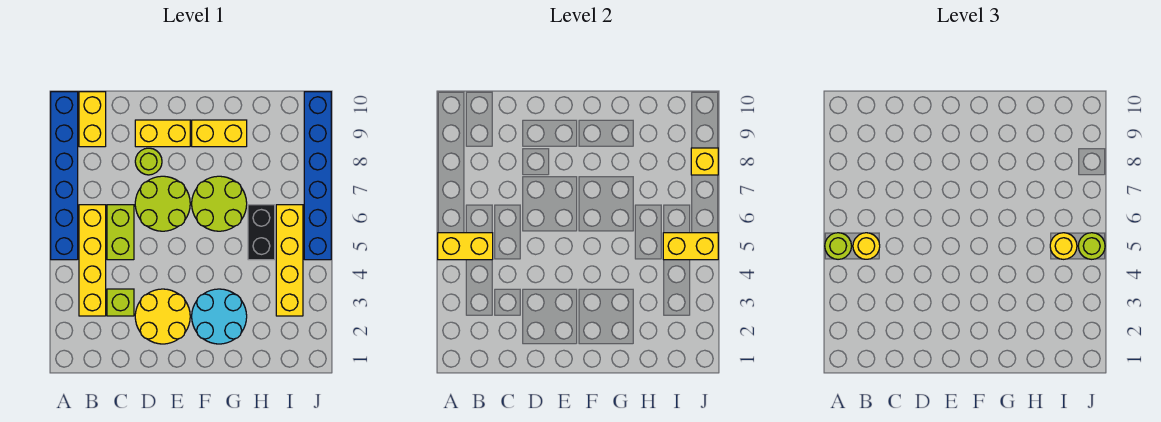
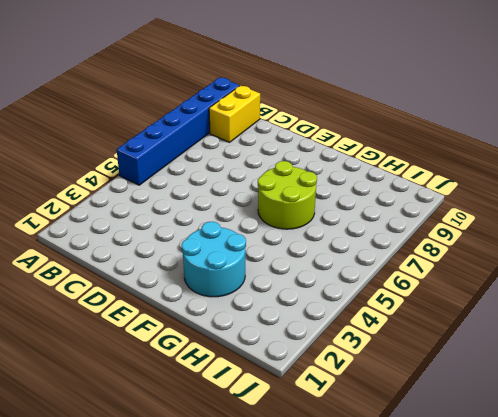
none -> yellow 1x4 brick [79,205,106,316]
none -> lime 1x1 brick [107,289,134,316]
none -> lime 1x2 brick [107,205,134,260]

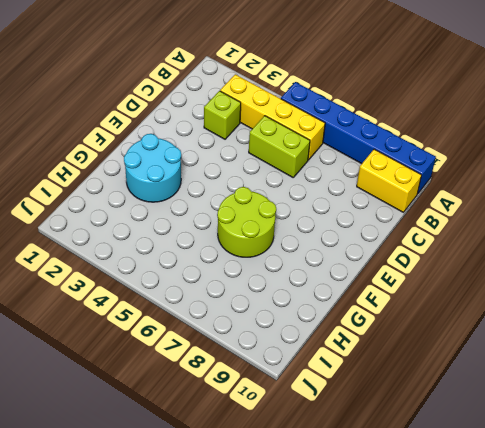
none -> yellow 2x2 round brick [135,289,190,344]
none -> lime 2x2 round brick [135,176,190,231]
none -> lime 1x1 round brick [135,148,162,175]

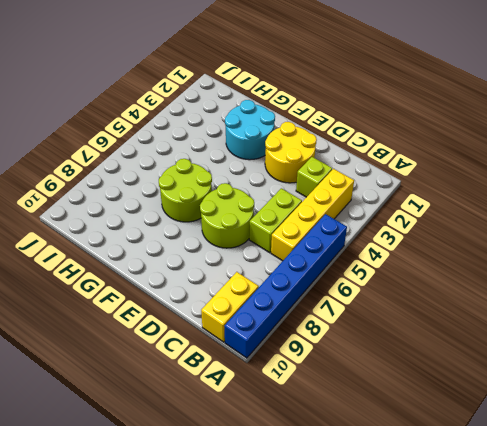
none -> lime 1x1 round brick [135,148,162,175]
none -> yellow 1x2 brick [135,120,190,147]
none -> yellow 1x2 brick [192,120,247,147]

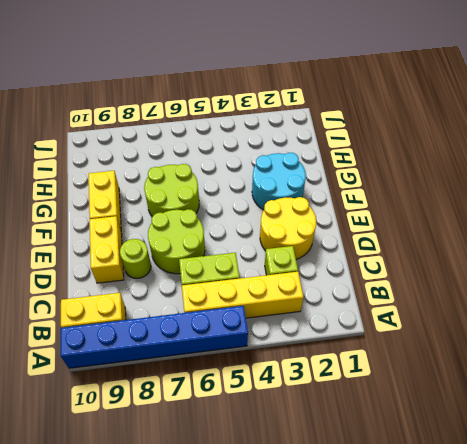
none -> black 1x2 brick [248,205,275,260]
none -> yellow 1x4 brick [276,205,303,316]
none -> blue 1x6 brick [304,92,331,260]

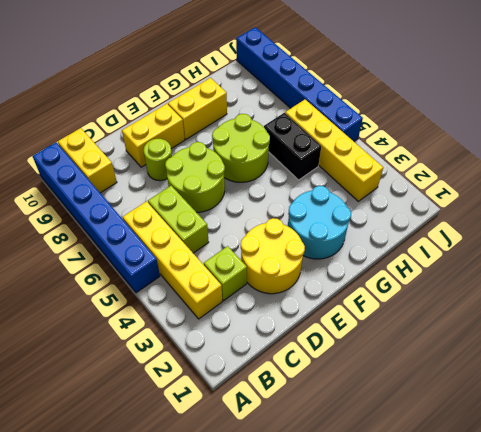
none -> yellow 1x2 brick [438,233,493,260]
none -> yellow 1x2 brick [663,233,718,260]
none -> yellow 1x1 brick [691,148,718,175]

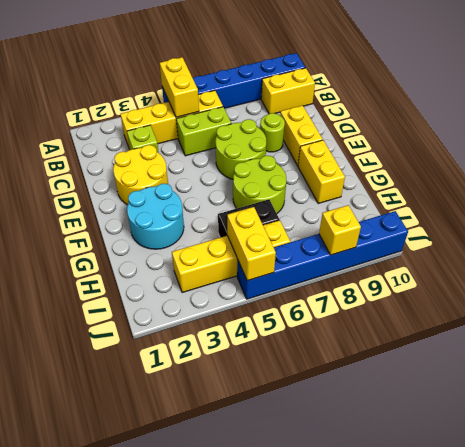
none -> lime 1x1 round brick [825,233,852,259]
none -> yellow 1x1 round brick [853,233,880,259]
none -> yellow 1x1 round brick [1050,233,1077,259]

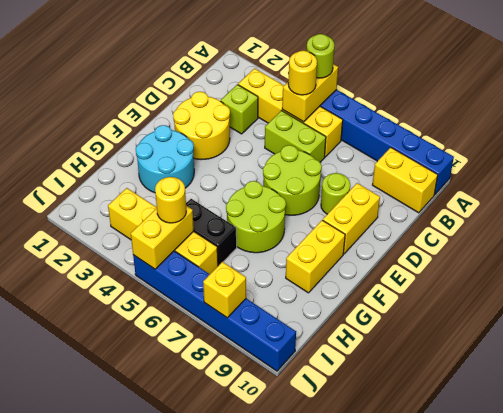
none -> lime 1x1 round brick [1078,233,1105,259]

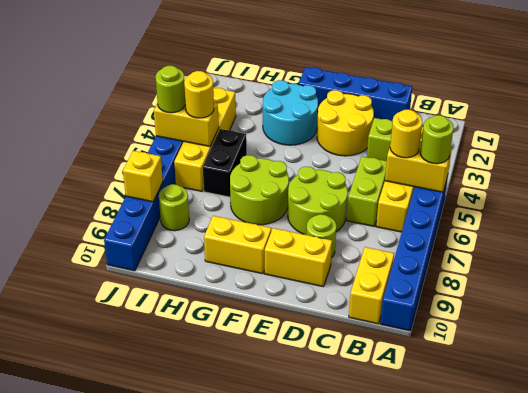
blue 1x4 brick [299,67,412,121] -> none
lime 1x1 round brick [159,184,189,231] -> none

